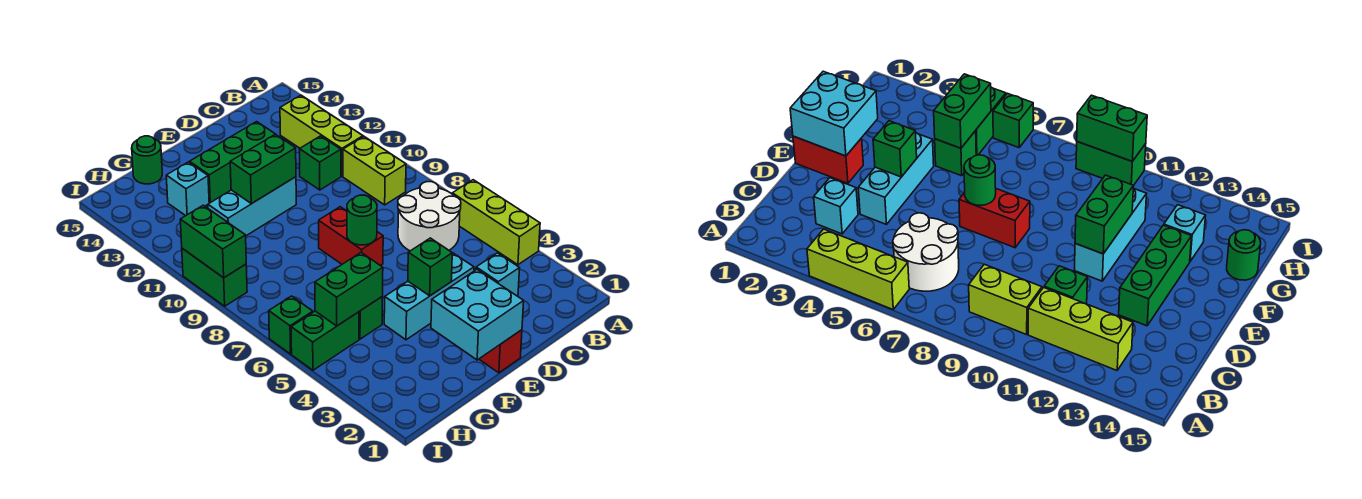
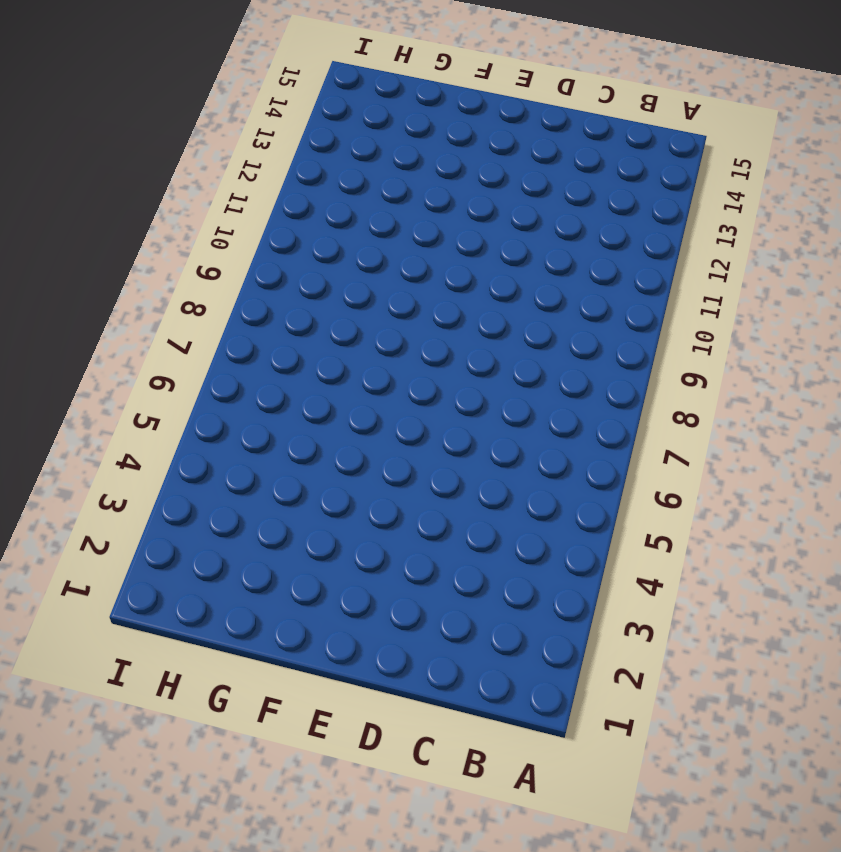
none -> lime 1x3 brick [452,180,540,265]
none -> white 2x2 round brick [398,182,461,251]
none -> lime 1x2 brick [343,137,406,205]

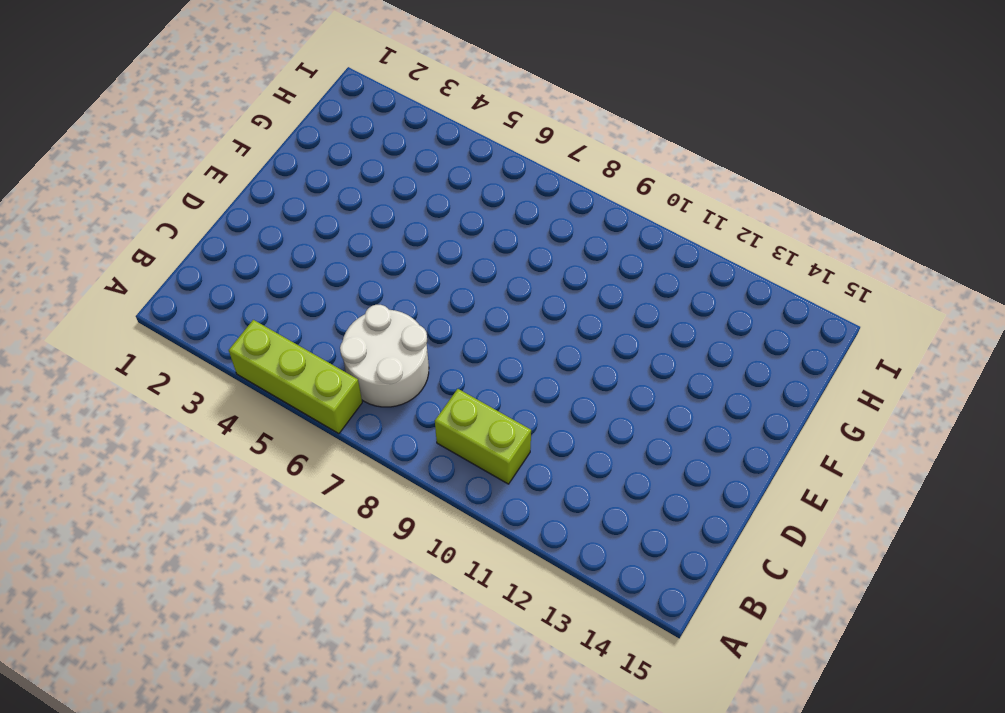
none -> lime 1x3 brick [280,95,363,176]
none -> cyan 1x1 brick [476,253,520,296]
none -> green 1x1 brick [299,136,341,190]

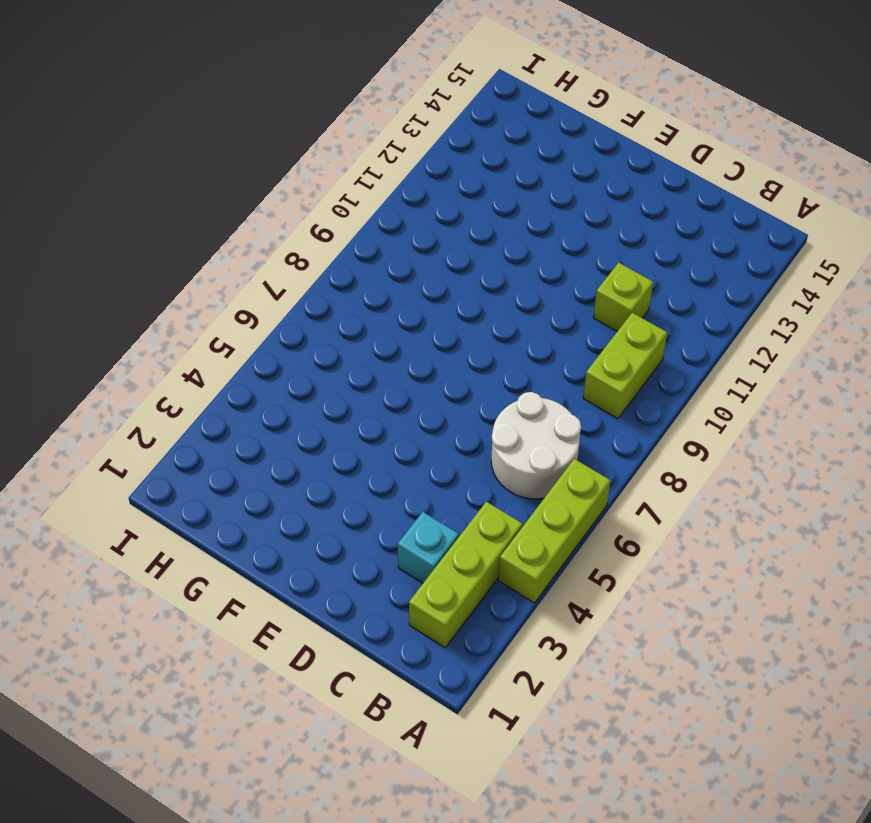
lime 1x3 brick [409,502,522,648] -> lime 1x3 brick moved to [280,95,363,176]
lime 1x1 brick [594,263,653,331] -> green 1x1 brick [299,136,341,190]
none -> cyan 1x3 brick [384,253,474,340]
none -> green 1x3 brick [190,122,275,203]
none -> red 1x2 brick [479,330,522,373]

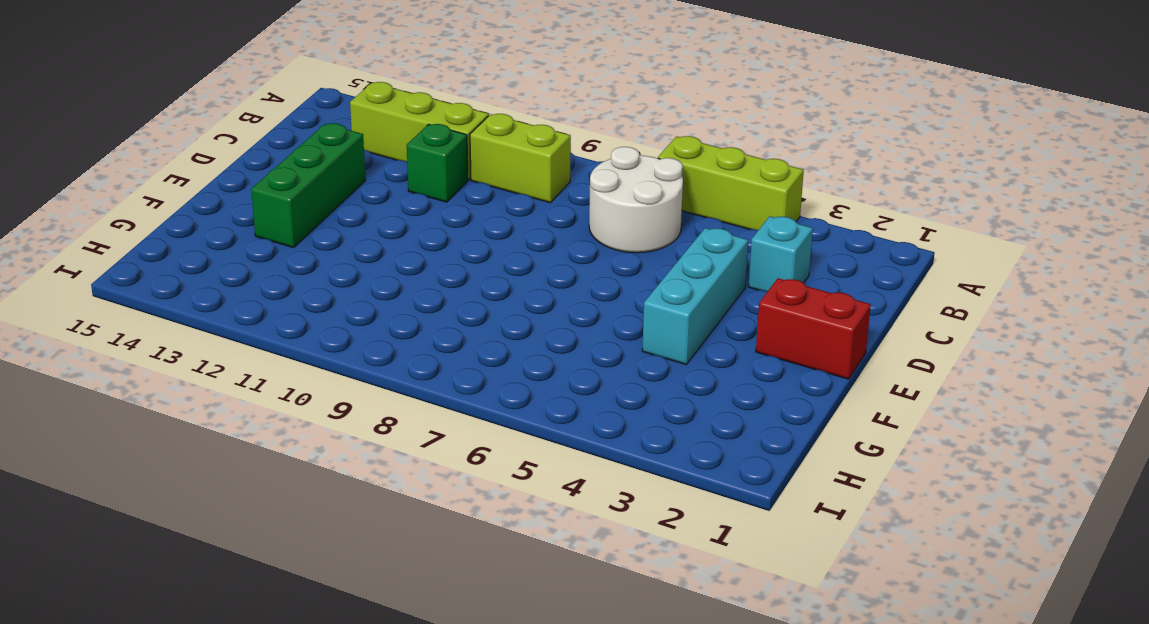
none -> red 1x2 brick [319,207,383,266]
none -> cyan 1x3 brick [208,177,296,236]
none -> green 1x1 brick [359,297,382,339]

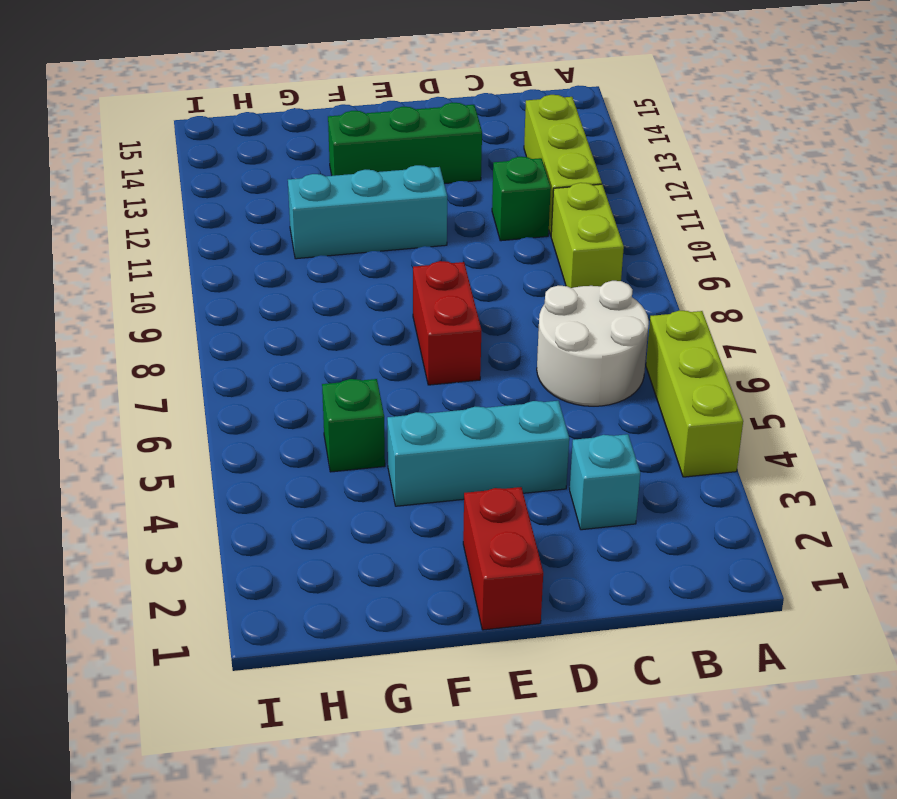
none -> cyan 1x1 brick [166,162,209,216]
none -> green 1x1 round brick [132,136,162,184]
none -> green 1x2 brick [291,311,359,370]

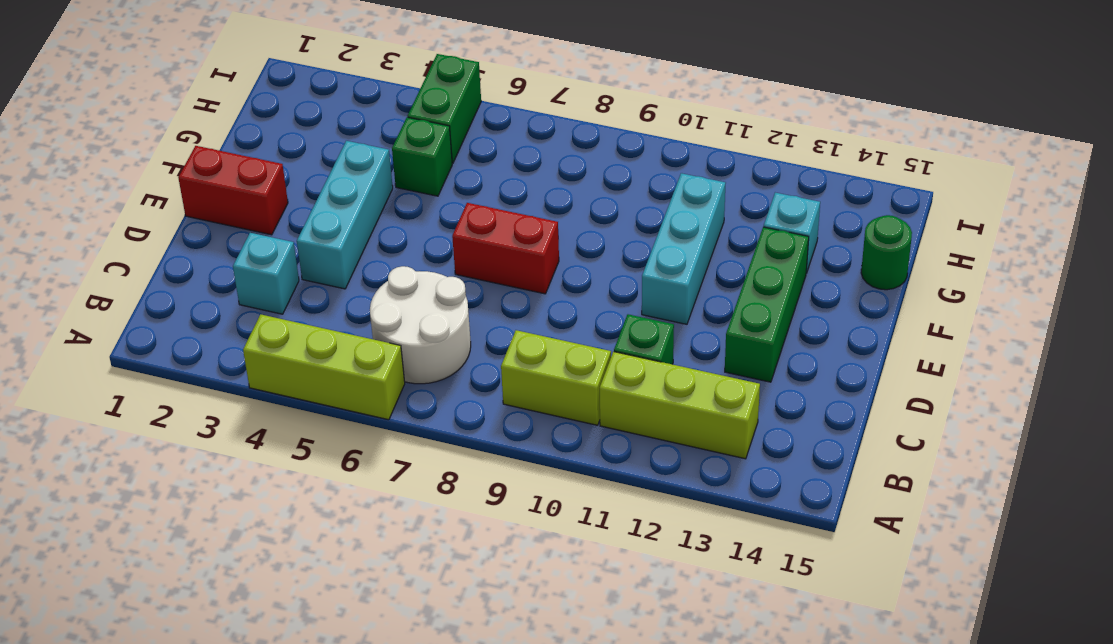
none -> green 1x1 brick [269,296,313,354]
none -> green 1x2 brick [182,248,247,306]
none -> cyan 2x2 brick [431,270,524,360]

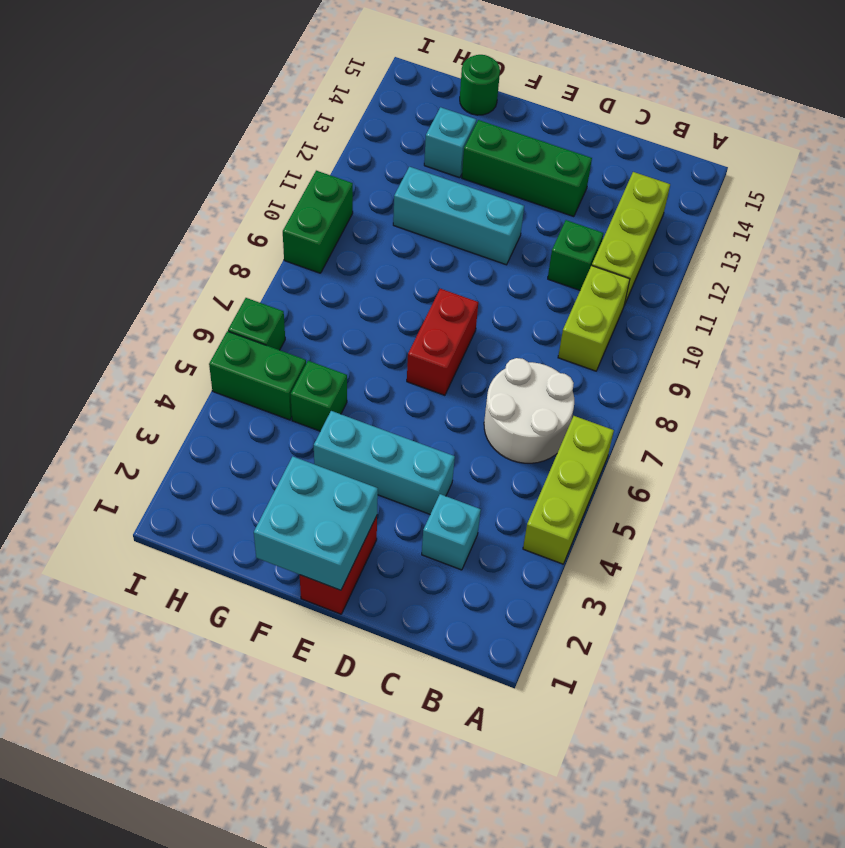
none -> green 1x1 brick [408,238,452,296]
none -> green 1x1 round brick [347,195,377,245]
none -> green 1x2 brick [230,134,296,204]

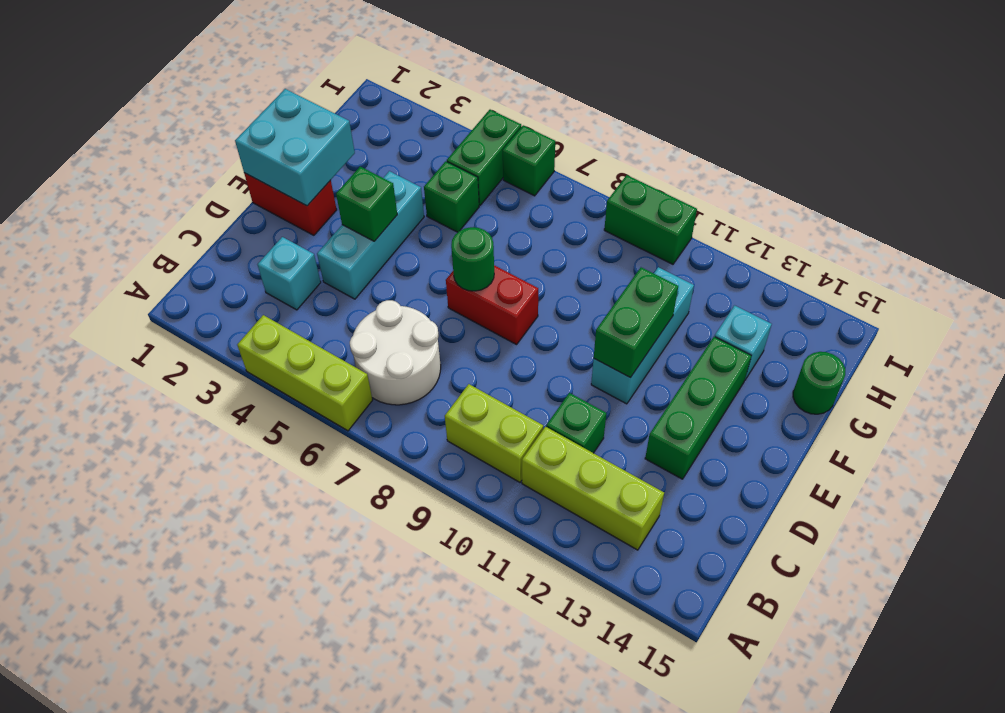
none -> green 1x2 brick [315,253,383,326]
none -> green 1x2 brick [180,205,246,278]

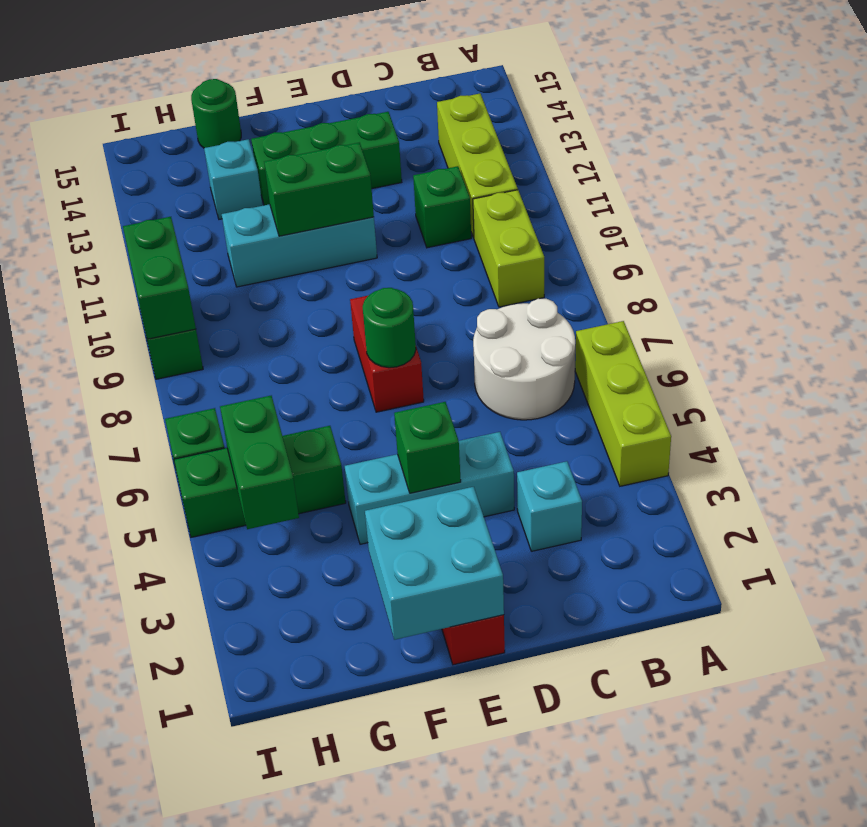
green 1x2 brick [220,396,299,529] -> green 1x2 brick turned to [315,253,383,326]

